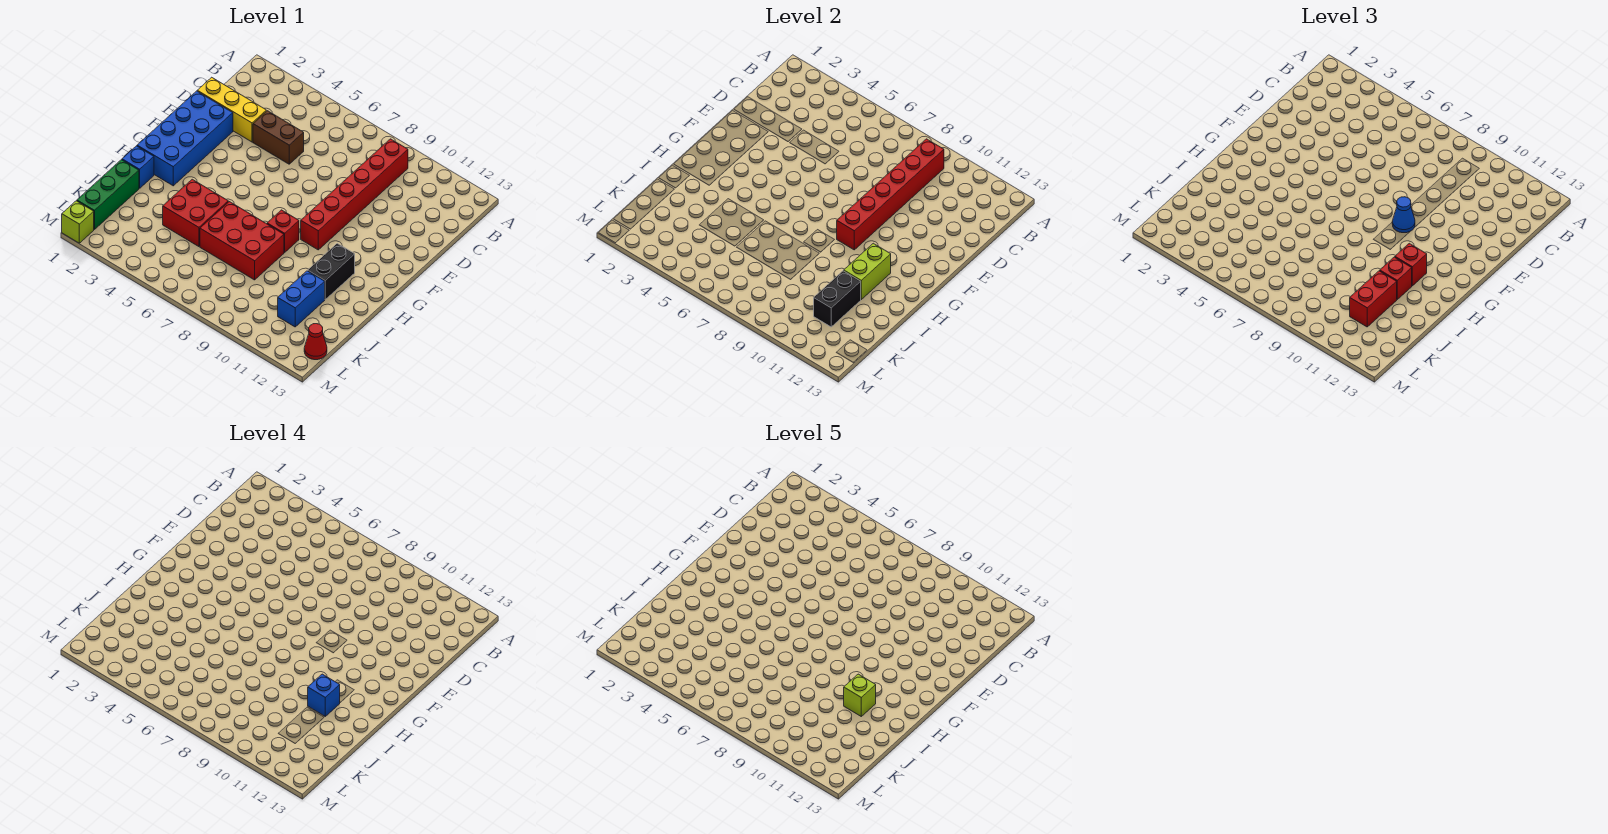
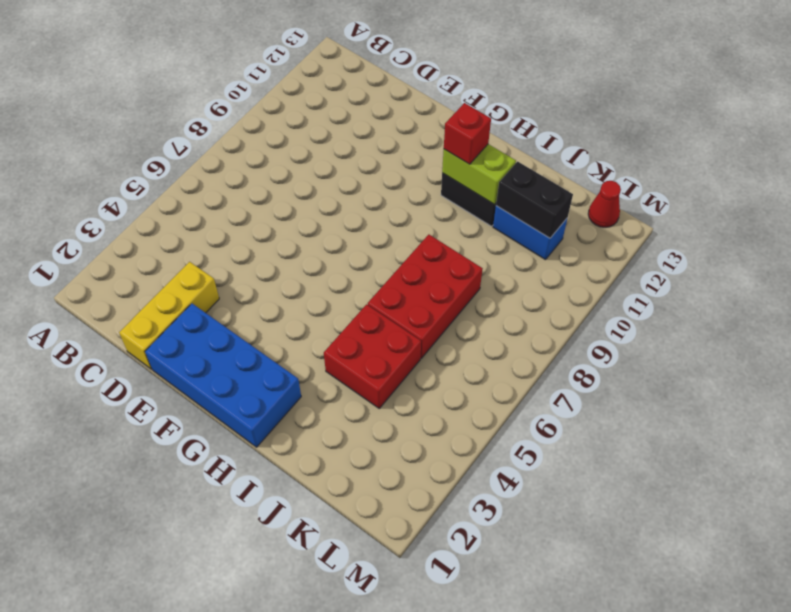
none -> red 1x6 brick [301,139,408,250]
none -> brown 1x2 brick [253,111,304,164]
none -> red 1x1 brick [267,210,299,252]

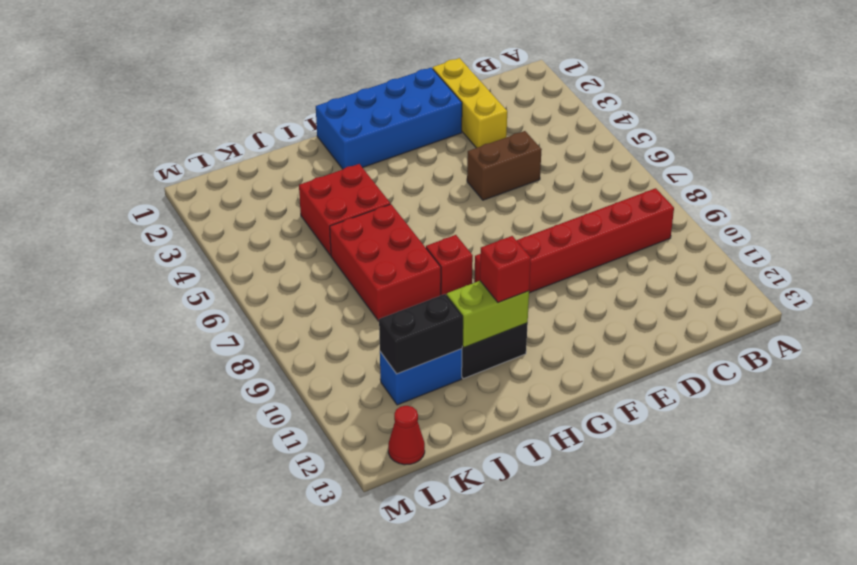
brown 1x2 brick [467,131,542,200] -> brown 1x2 brick turned to [253,111,304,164]
none -> blue 1x1 brick [122,146,154,188]
none -> green 1x3 brick [77,160,139,230]
none -> lime 1x1 brick [62,201,94,243]

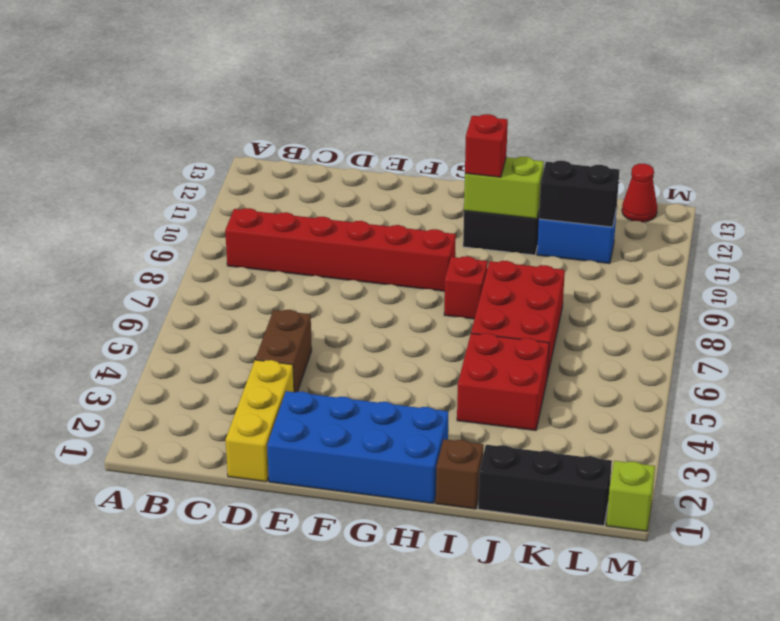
brown 1x1 brick [436,439,484,509] -> blue 1x1 brick [122,146,154,188]
black 1x3 brick [478,445,612,526] -> green 1x3 brick [77,160,139,230]
none -> red 1x6 brick [837,139,944,250]
none -> blue 1x1 cone [1392,197,1415,233]
none -> red 1x1 brick [1380,257,1412,299]

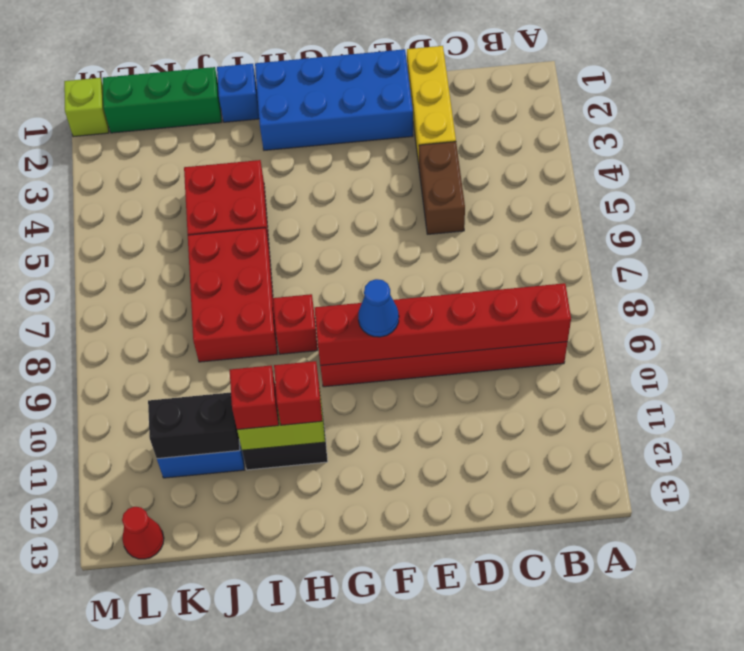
none -> red 1x2 brick [1350,271,1397,327]
none -> blue 1x1 brick [308,674,340,716]
none -> lime 1x1 brick [844,674,876,716]

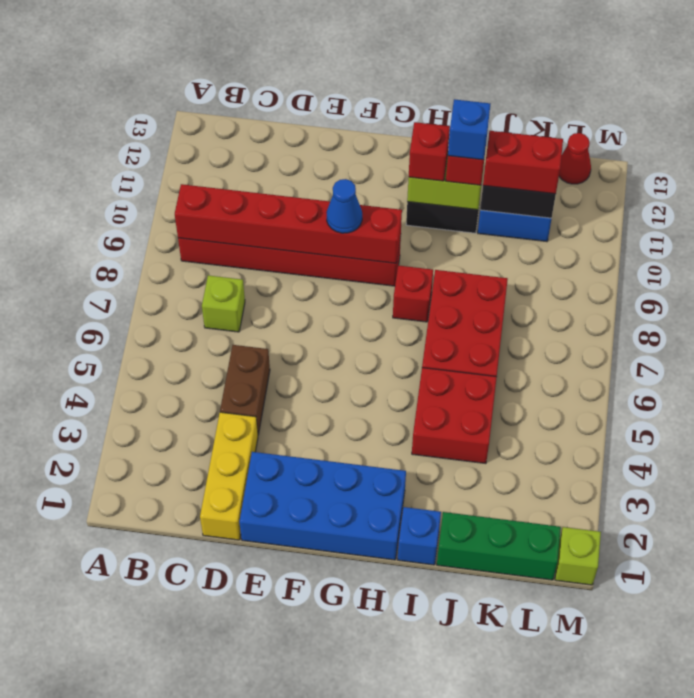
lime 1x1 brick [202,275,245,332] -> lime 1x1 brick moved to [844,674,876,716]

